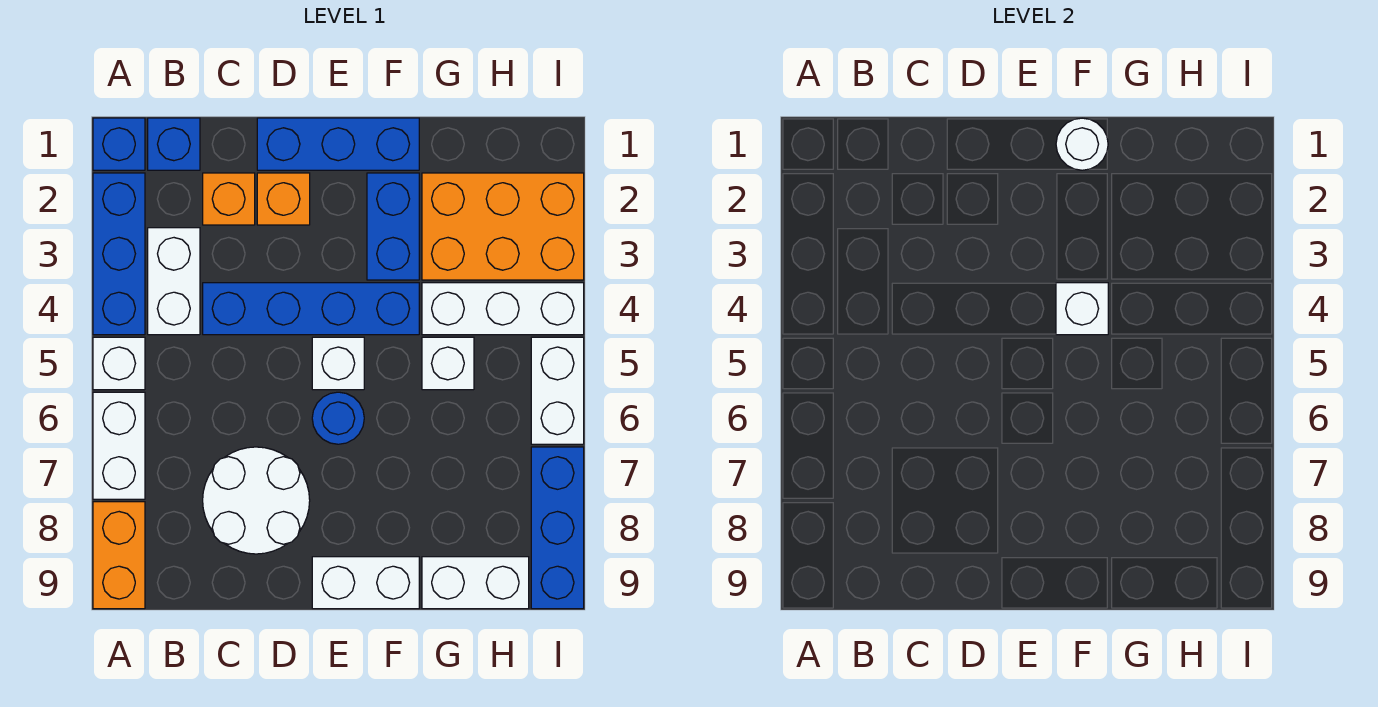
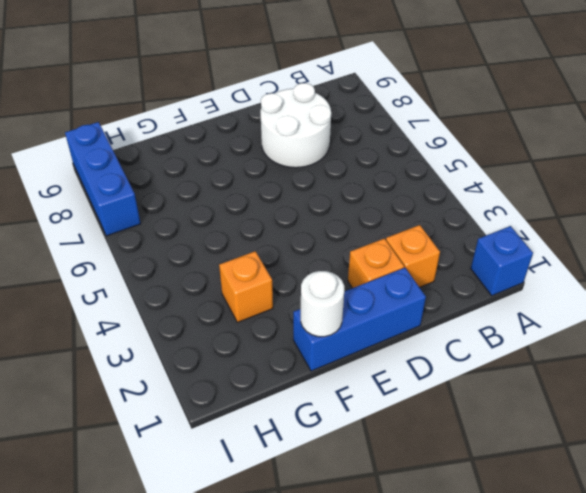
orange 1x1 brick [219,251,273,322] -> orange 2x3 brick [422,173,584,280]
none -> blue 1x3 brick [93,173,145,335]
none -> white 1x1 brick [93,337,145,390]
none -> white 1x2 brick [93,392,145,499]

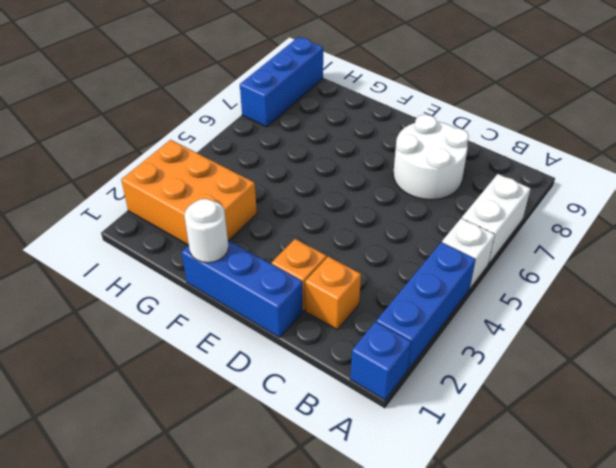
none -> orange 1x2 brick [93,502,145,609]
none -> blue 1x1 brick [148,118,200,170]
none -> white 1x2 brick [148,228,200,335]

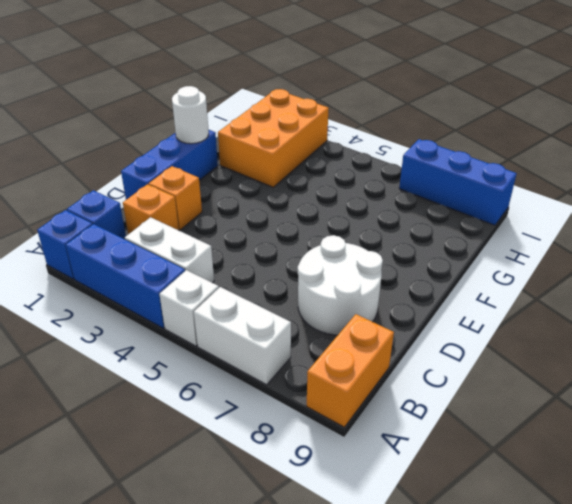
orange 1x2 brick [307,314,394,427] -> orange 1x2 brick turned to [93,502,145,609]
none -> blue 1x4 brick [203,283,419,335]
none -> white 1x1 brick [312,337,364,390]
none -> blue 1x1 round brick [312,392,364,444]

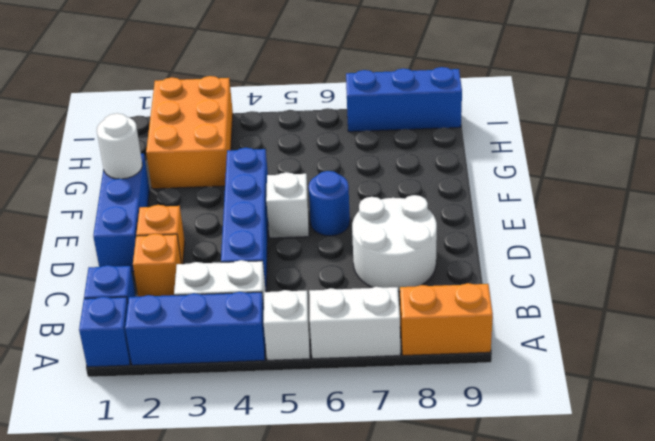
none -> white 1x2 brick [312,557,419,609]
none -> blue 1x2 brick [367,173,419,280]
none -> white 1x3 brick [422,283,584,335]

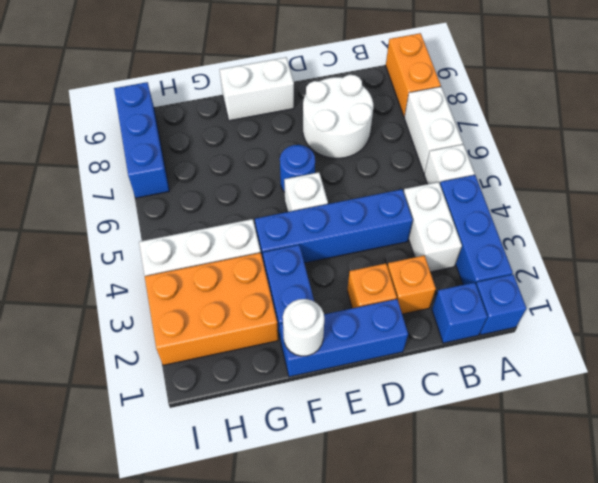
none -> white 1x1 brick [422,337,474,390]
none -> white 1x2 brick [422,557,529,609]
none -> white 1x2 brick [531,337,584,444]

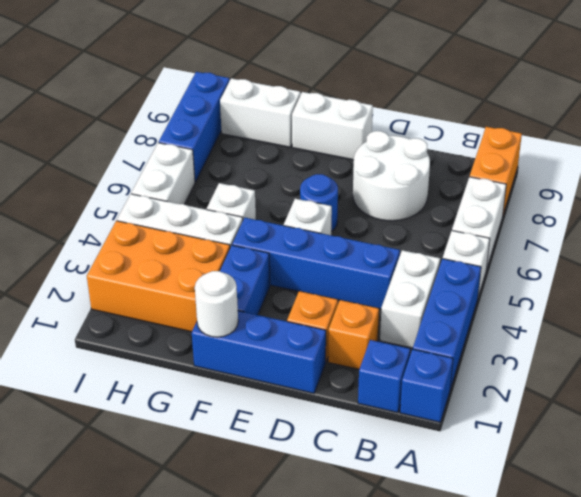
none -> white 1x1 brick [1056,283,1108,335]

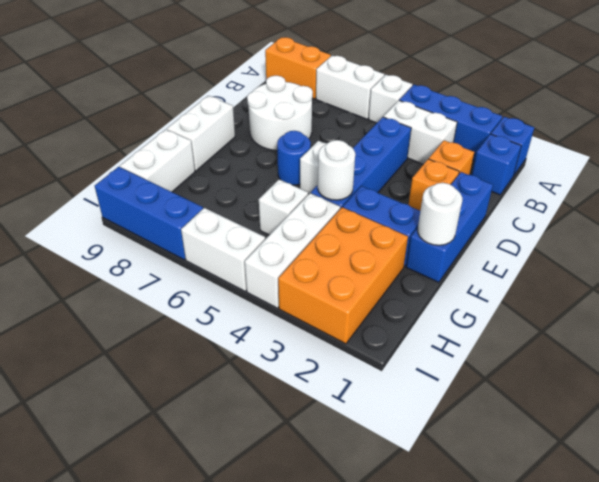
white 1x1 round brick [318,140,355,200] -> white 1x1 brick [1056,283,1108,335]

